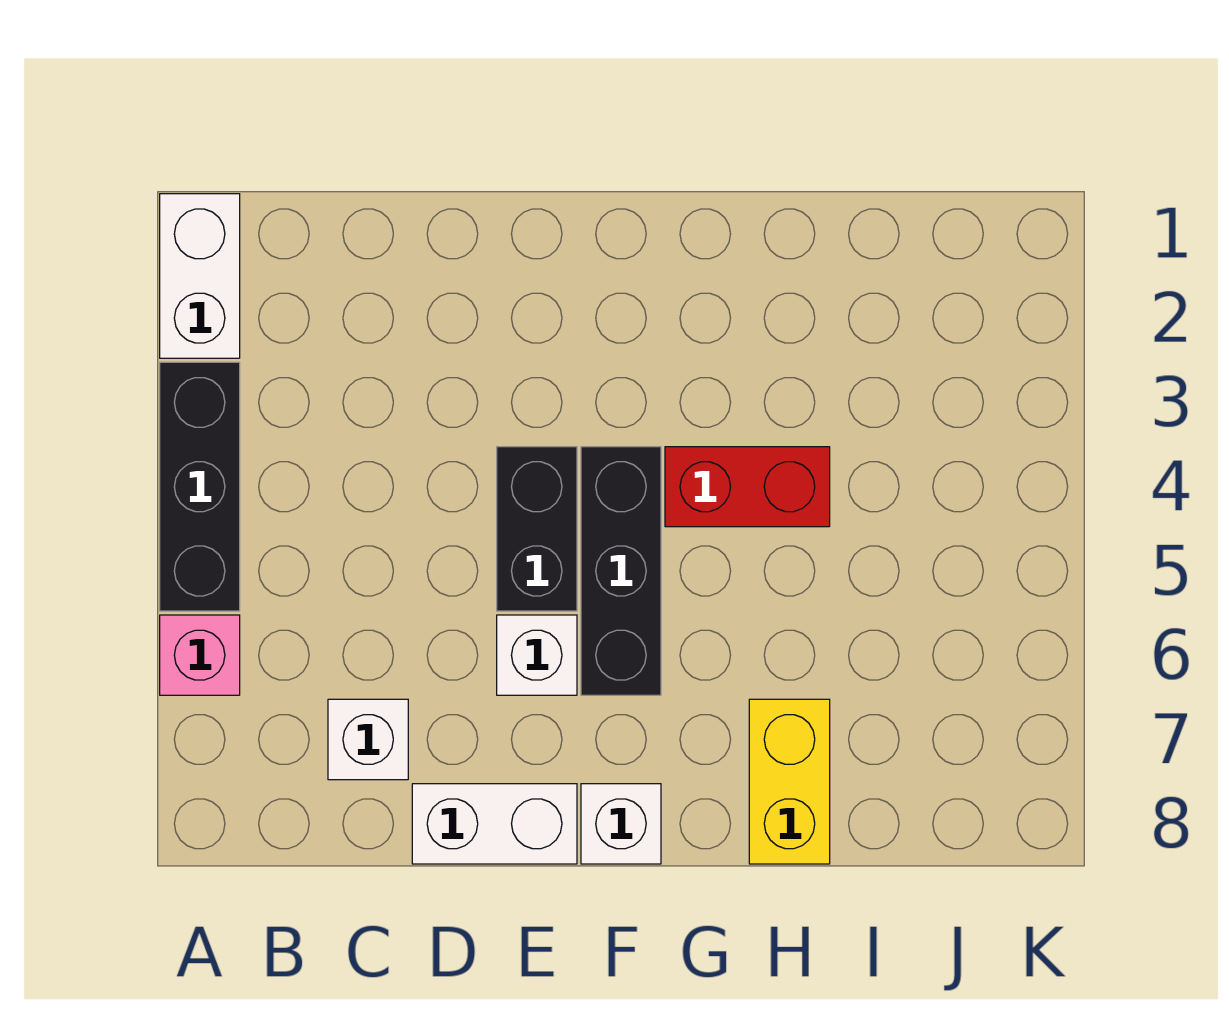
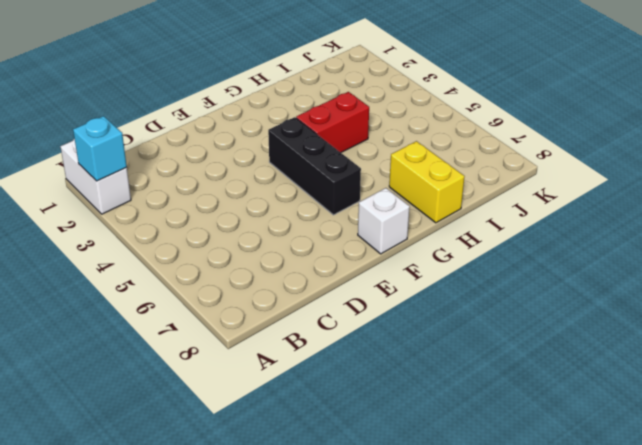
cyan 1x1 brick [73,116,127,181] -> none
none -> black 1x3 brick [160,362,240,611]
none -> pink 1x1 brick [160,615,240,695]

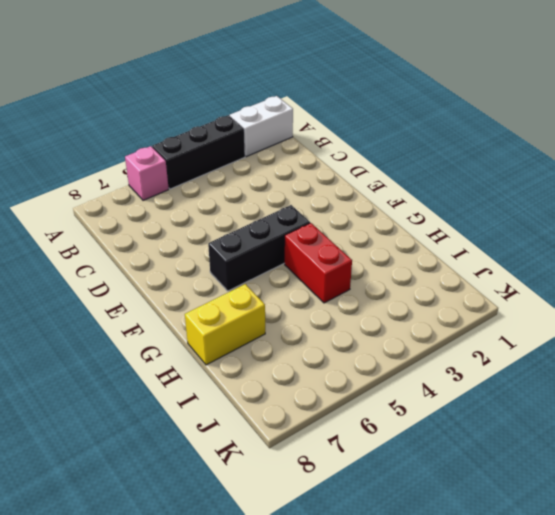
none -> white 1x1 brick [328,699,408,780]
none -> white 1x2 brick [412,784,577,864]

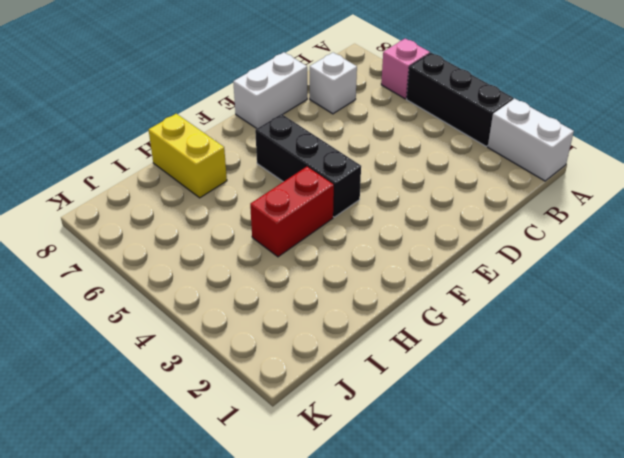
none -> black 1x2 brick [497,447,577,611]
none -> white 1x1 brick [497,615,577,695]

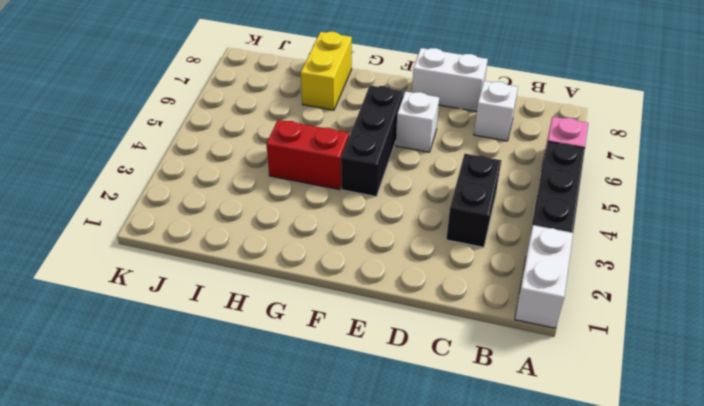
black 1x2 brick [446,154,501,247] -> black 1x2 brick moved to [497,447,577,611]
none -> white 1x1 brick [581,784,661,864]

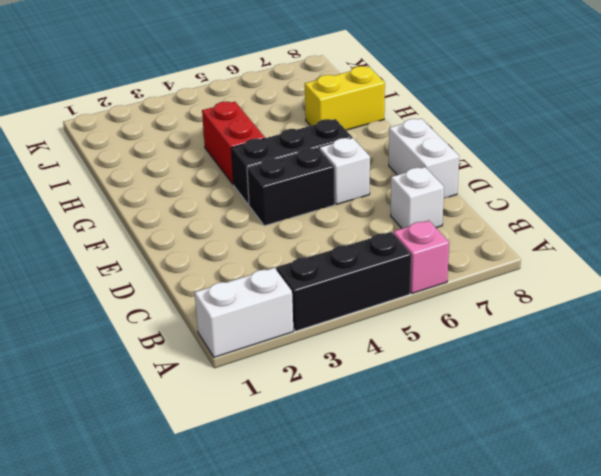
none -> white 1x1 brick [581,784,661,864]

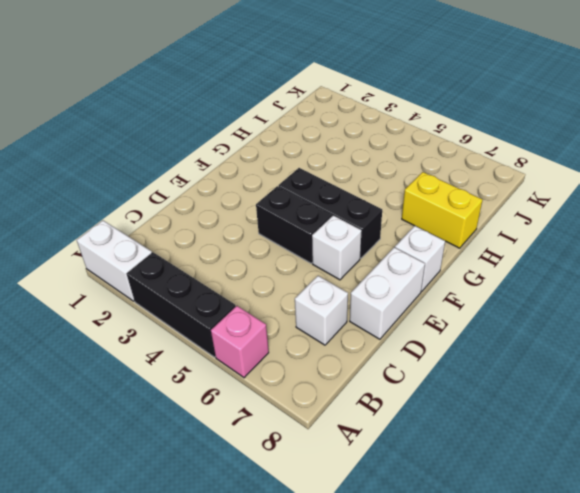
none -> red 1x2 brick [665,447,830,527]

